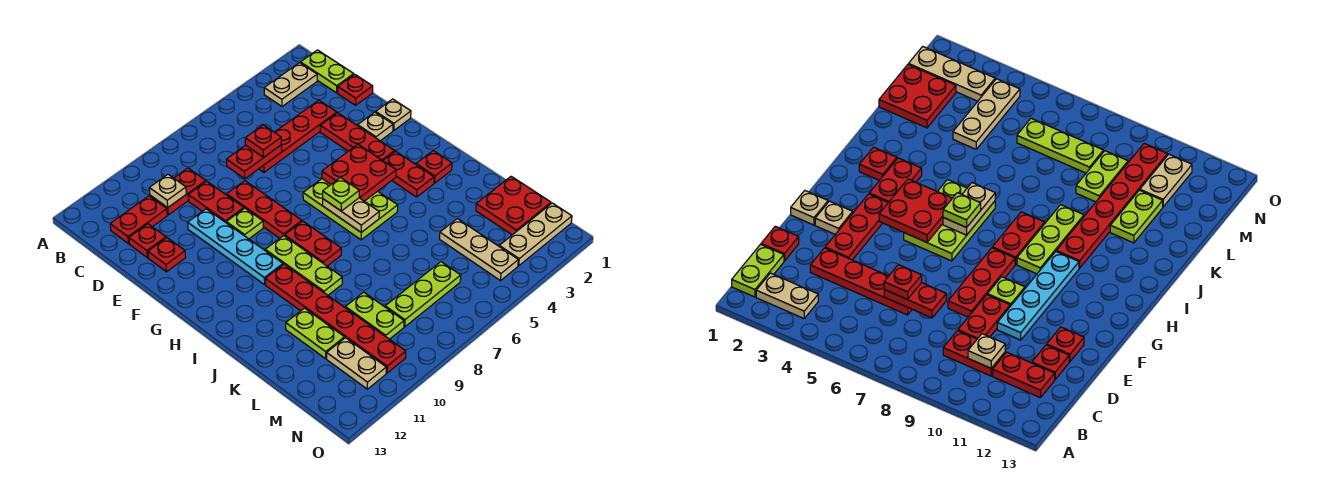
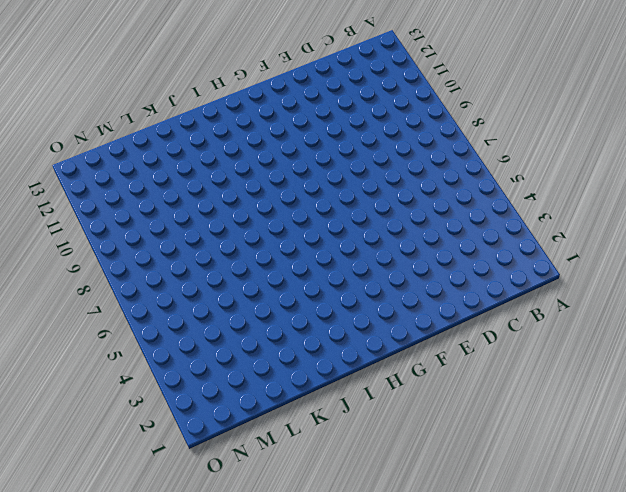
none -> lime 1x2 plate [300,50,354,93]
none -> tan 1x2 plate [264,63,317,106]
none -> red 1x2 plate [150,168,206,215]
none -> red 1x2 plate [110,196,167,244]

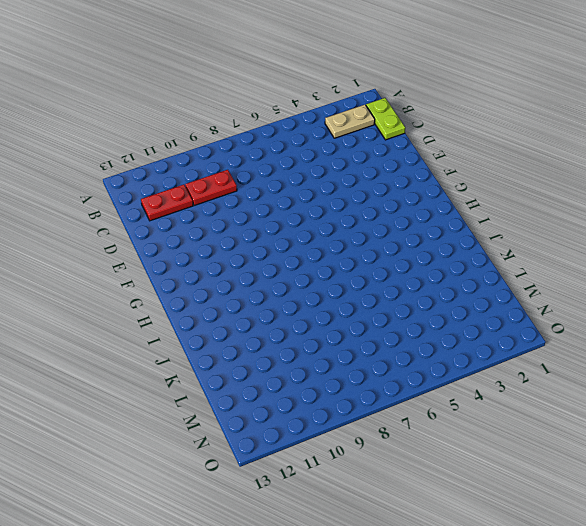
none -> red 1x1 plate [338,74,373,105]
none -> red 1x4 plate [259,100,337,172]
none -> red 1x2 plate [188,181,244,222]
none -> red 1x1 plate [129,224,166,258]

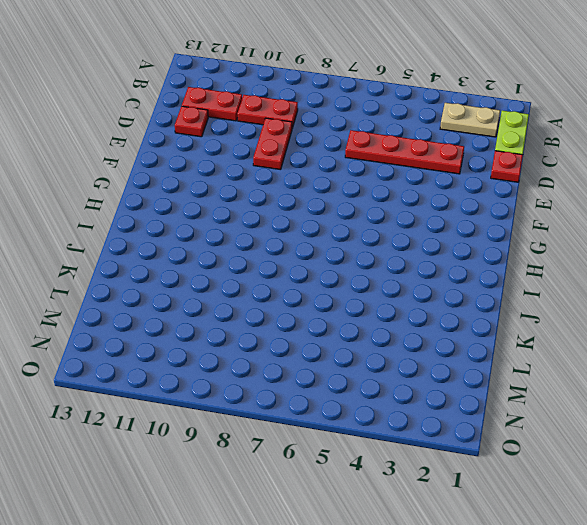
none -> red 1x3 plate [320,113,395,161]
none -> red 1x3 plate [227,181,302,238]
none -> cyan 1x4 plate [188,209,283,285]
none -> red 1x1 plate [148,238,186,272]

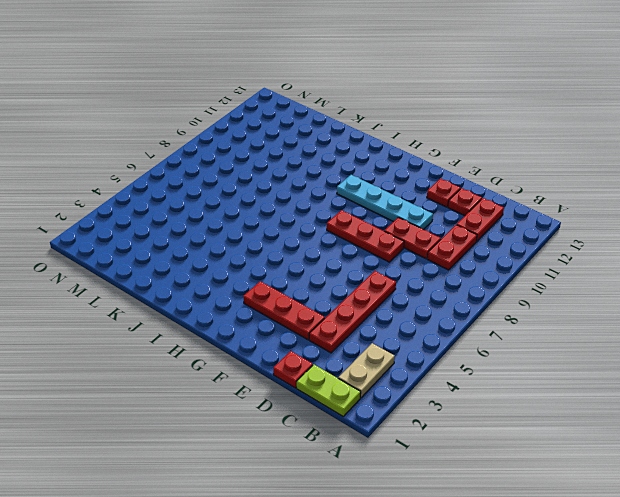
none -> tan 1x1 plate [376,99,411,131]
none -> tan 1x1 plate [358,112,393,141]
none -> lime 1x1 plate [226,208,263,239]
none -> lime 2x3 plate [303,179,398,240]

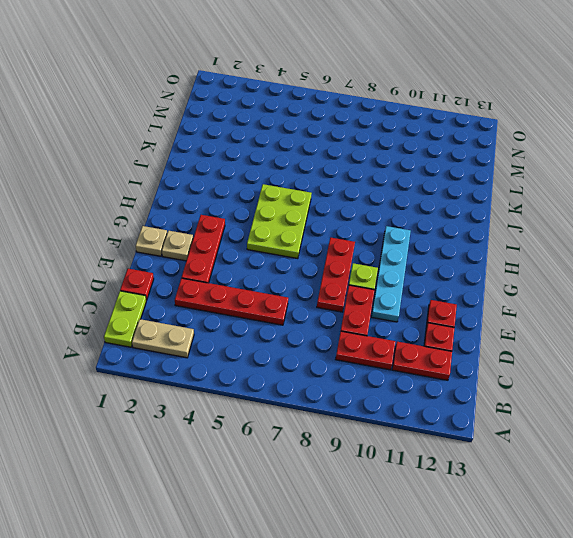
none -> red 1x2 plate [383,151,434,197]
none -> red 1x2 plate [285,221,341,266]
none -> lime 1x3 plate [265,236,342,295]
none -> red 1x1 plate [416,151,452,183]

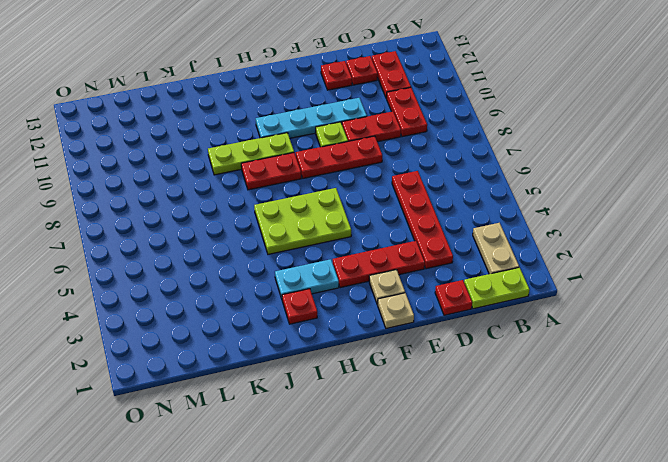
cyan 1x2 plate [275,259,339,299] -> red 1x2 plate [383,151,434,197]
none -> red 1x6 plate [265,264,406,373]
none -> lime 1x2 plate [286,308,344,359]
none -> red 2x2 plate [476,176,551,235]
none -> tan 1x3 plate [440,219,518,281]

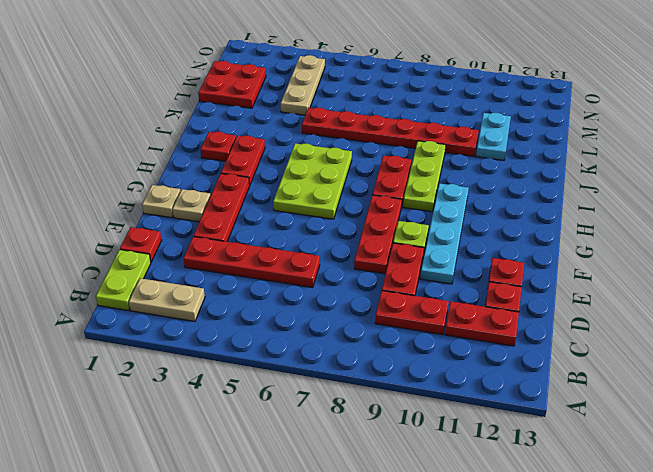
red 1x6 plate [302,108,479,156] -> red 1x6 plate turned to [265,264,406,373]
cyan 1x2 plate [476,113,511,160] -> lime 1x2 plate [286,308,344,359]
none -> lime 1x2 plate [345,292,404,339]
none -> lime 1x3 plate [385,262,461,327]
none -> tan 1x2 plate [327,338,386,389]
none -> tan 1x3 plate [499,203,572,266]

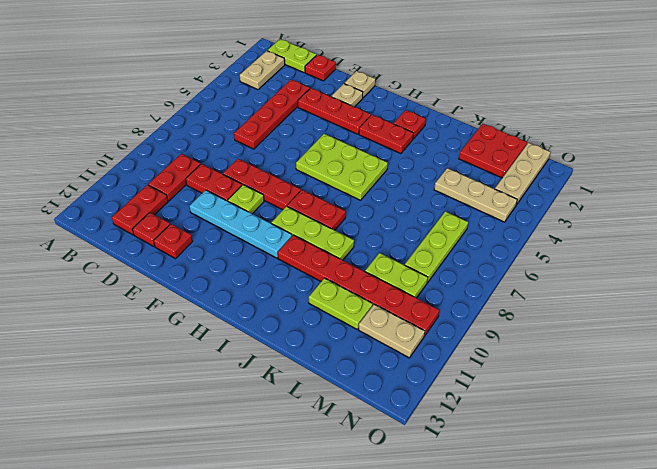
none -> tan 1x1 plate [149,174,186,208]
none -> red 1x2 plate [226,145,282,179]
none -> red 2x2 plate [322,144,396,201]
none -> tan 1x2 plate [323,198,379,232]

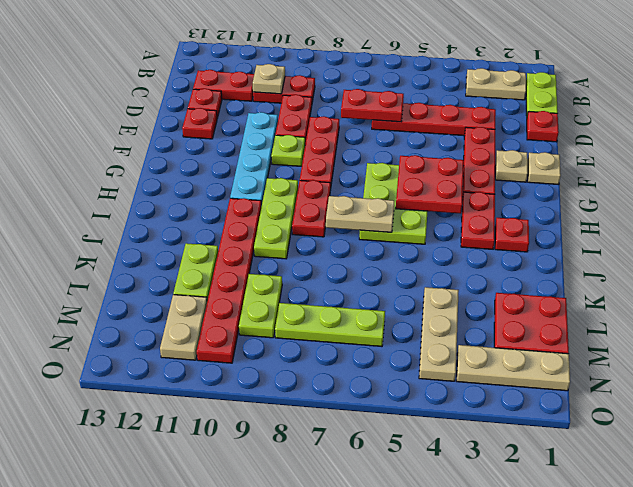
tan 1x2 plate [326,196,394,232] -> tan 1x2 plate turned to [323,198,379,232]
none -> red 1x1 plate [245,125,281,158]
none -> lime 1x1 plate [323,178,359,211]

